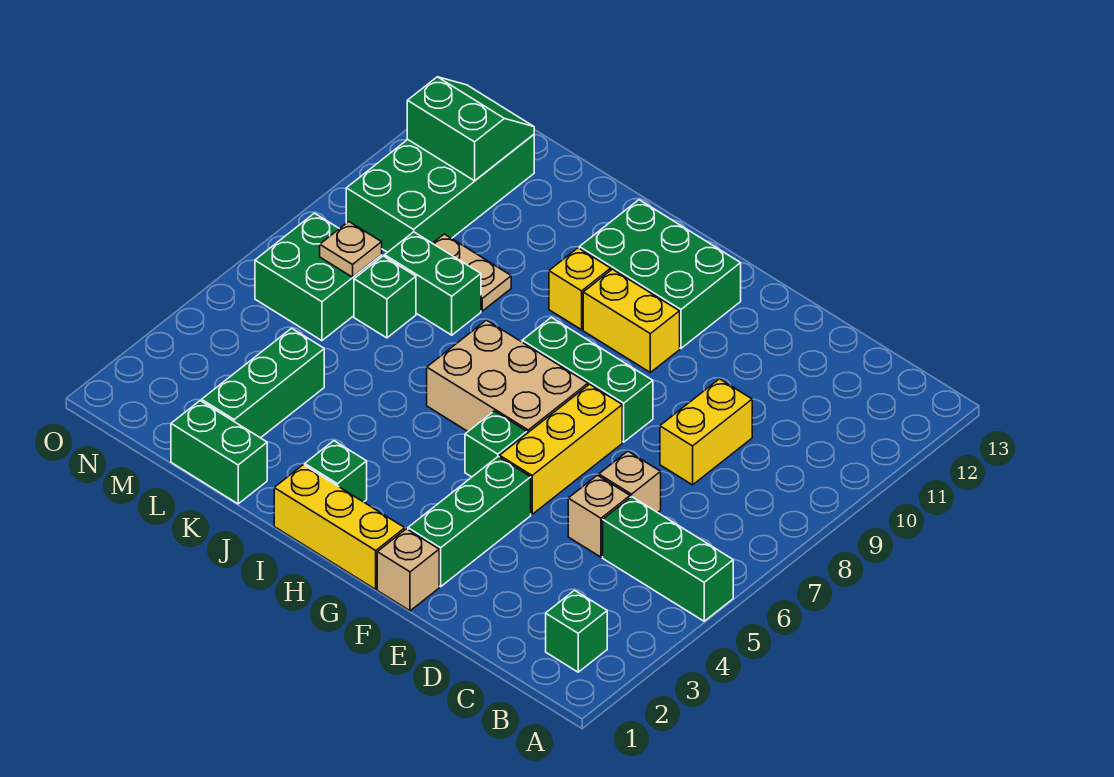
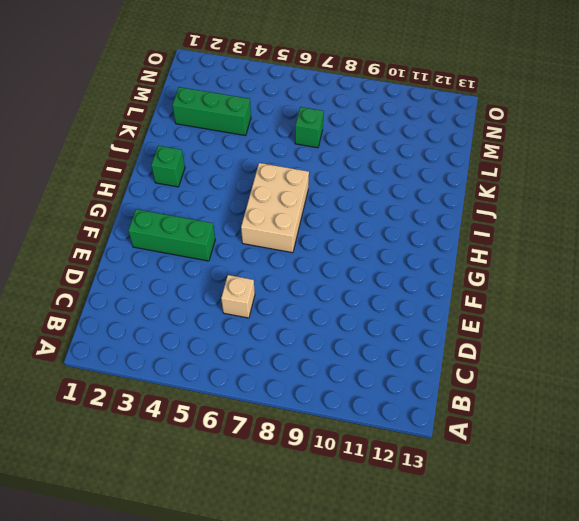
none -> green 1x3 brick [603,497,733,621]
none -> green 1x1 brick [546,590,607,672]
none -> tan 1x1 brick [568,475,630,557]

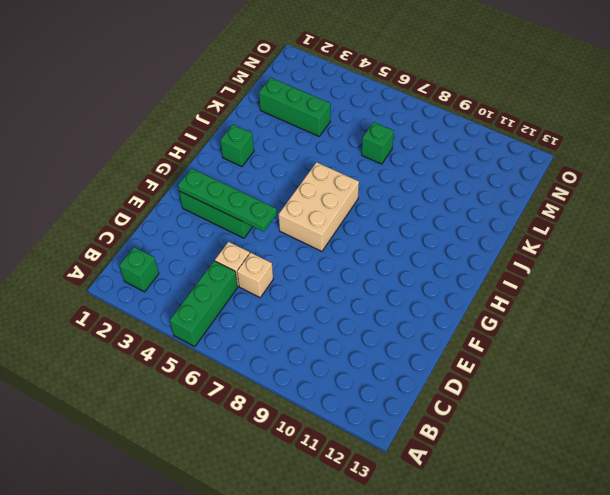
green 1x4 plate [178,169,277,232] -> none
none -> yellow 1x2 brick [660,379,752,485]
none -> tan 1x1 brick [377,529,439,611]
none -> yellow 1x3 brick [499,384,622,514]

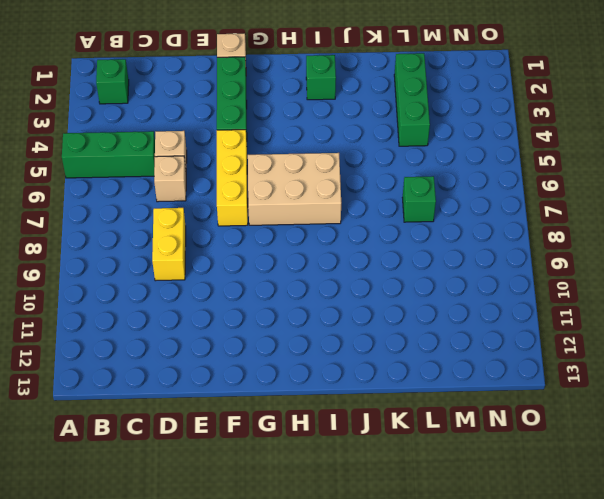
none -> green 1x3 brick [522,317,653,442]
none -> yellow 1x3 brick [274,465,405,589]
none -> green 1x1 brick [465,411,527,477]

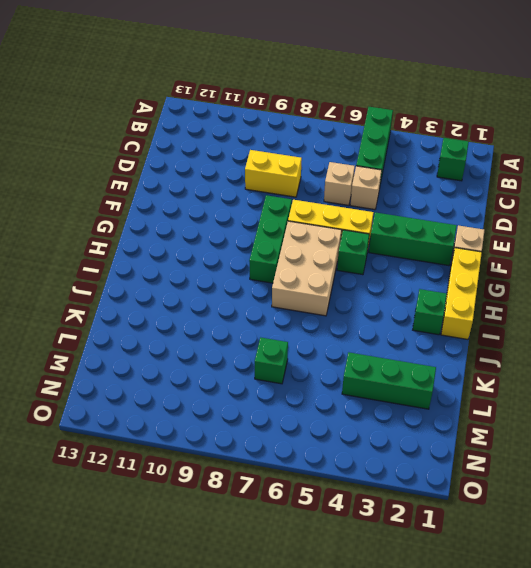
none -> yellow 1x2 brick [583,269,680,372]
none -> green 2x3 brick [579,200,741,348]
none -> yellow 1x1 brick [549,248,611,330]

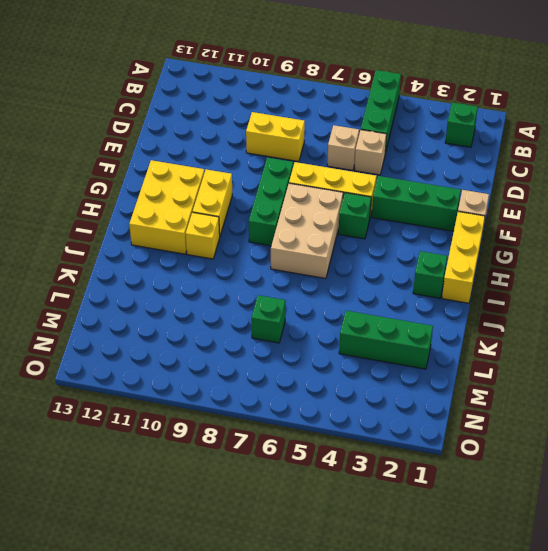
yellow 2x3 brick [129,160,204,254] -> green 2x3 brick [579,200,741,348]
none -> green 1x2 brick [171,401,267,504]
none -> green 1x2 brick [385,232,481,335]
none -> tan 1x2 plate [433,234,511,311]

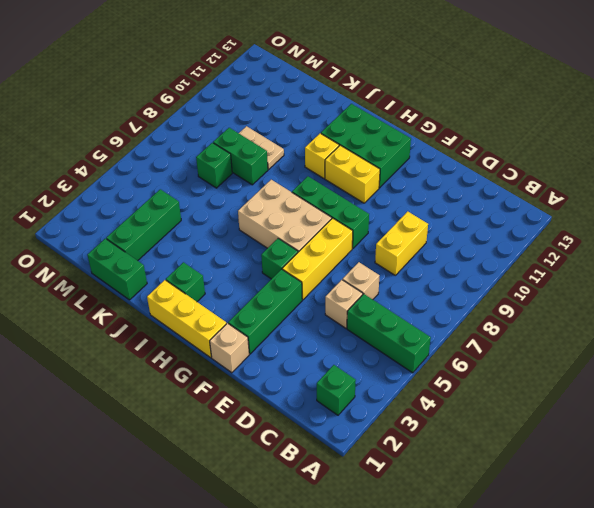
none -> green 2x2 brick [255,213,382,341]
none -> green 2x4 brick [346,134,534,252]
none -> tan 1x1 plate [320,222,382,277]

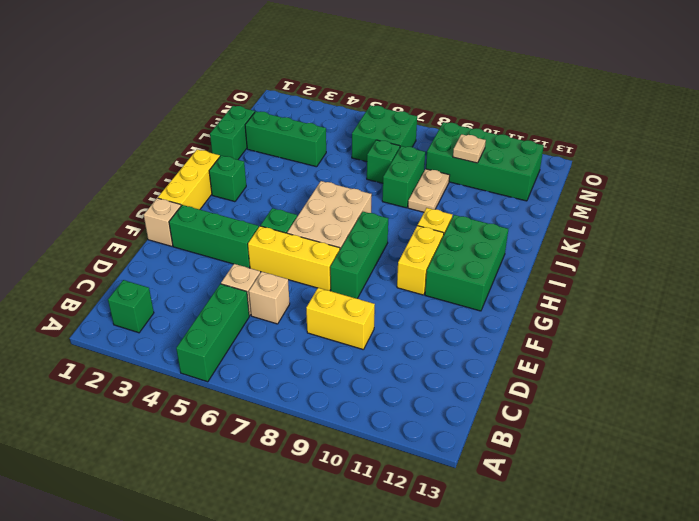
tan 1x1 plate [453,134,486,163] -> tan 1x1 plate moved to [320,222,382,277]
none -> green 2x2 slope [407,77,534,181]

